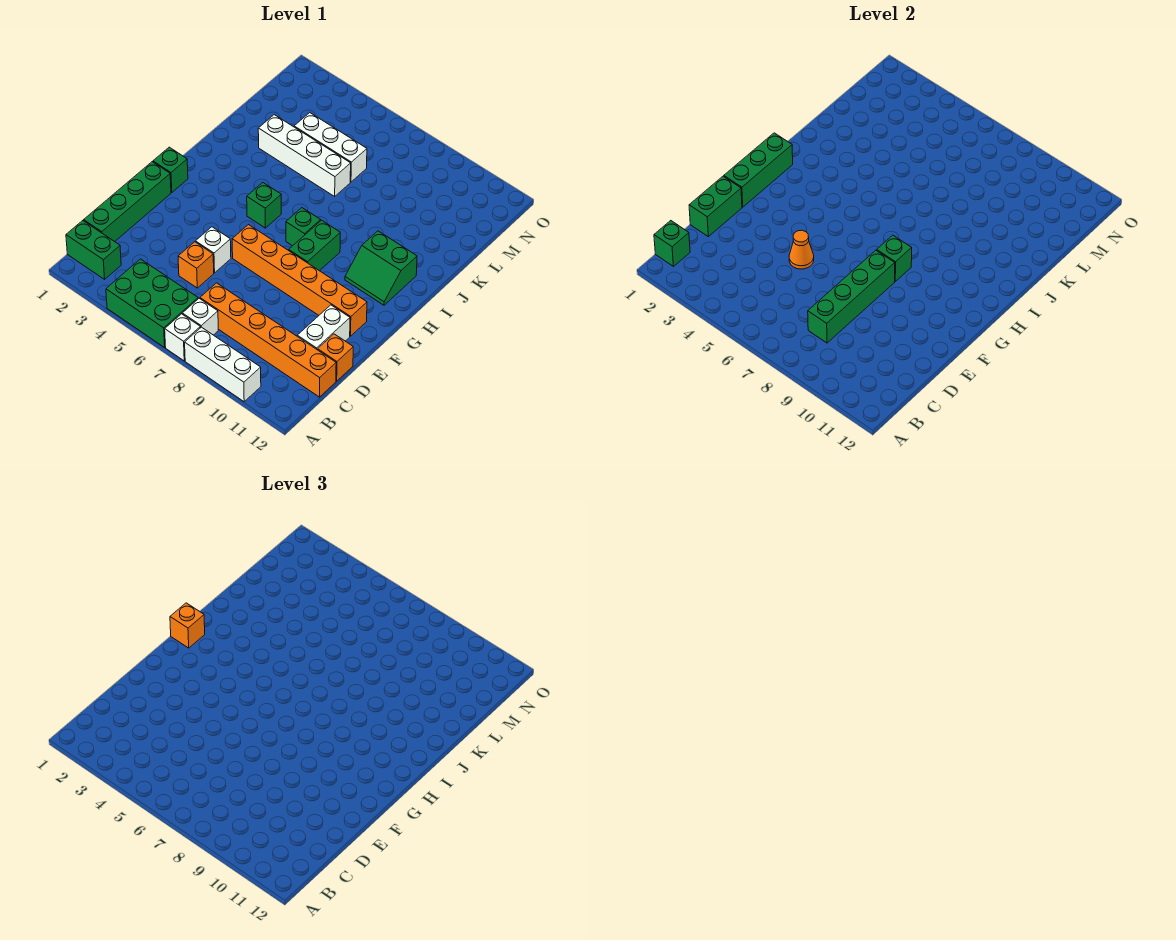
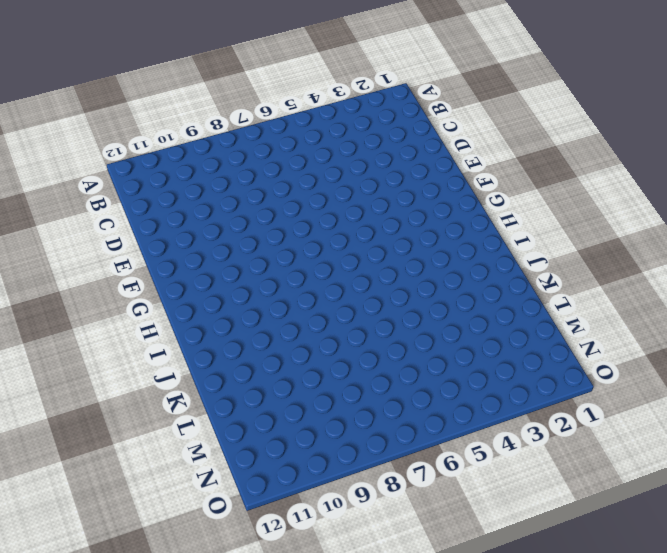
none -> green 2x3 brick [106,259,198,347]
none -> white 1x1 brick [165,314,200,361]
none -> white 1x3 brick [185,327,261,402]

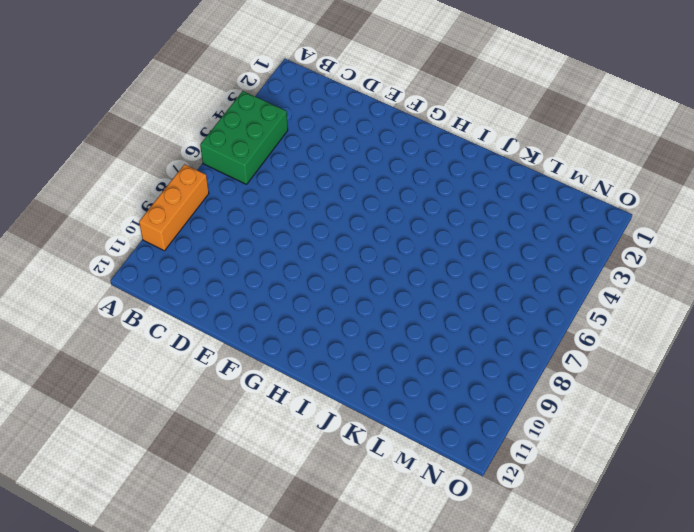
orange 1x3 brick [139,164,209,251] -> white 1x3 brick [185,327,261,402]
none -> white 1x1 brick [165,314,200,361]
none -> green 1x2 brick [66,221,121,279]
none -> white 1x1 brick [182,298,218,335]

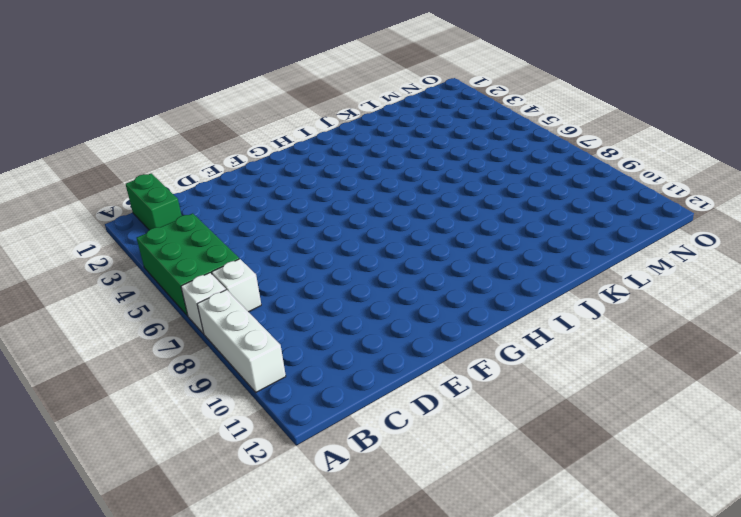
none -> green 1x4 brick [84,162,171,242]
none -> orange 1x6 brick [200,283,336,397]
none -> orange 1x1 brick [178,242,214,288]

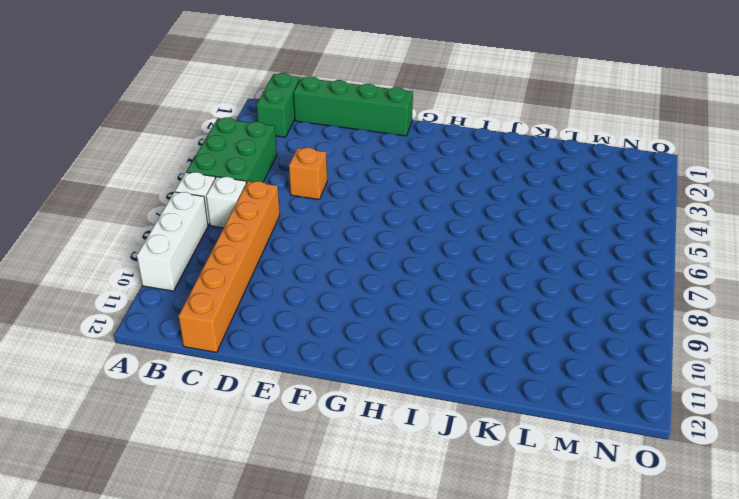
none -> white 1x2 brick [297,305,350,350]
none -> orange 1x1 brick [318,334,353,381]
none -> white 1x1 brick [196,227,231,273]

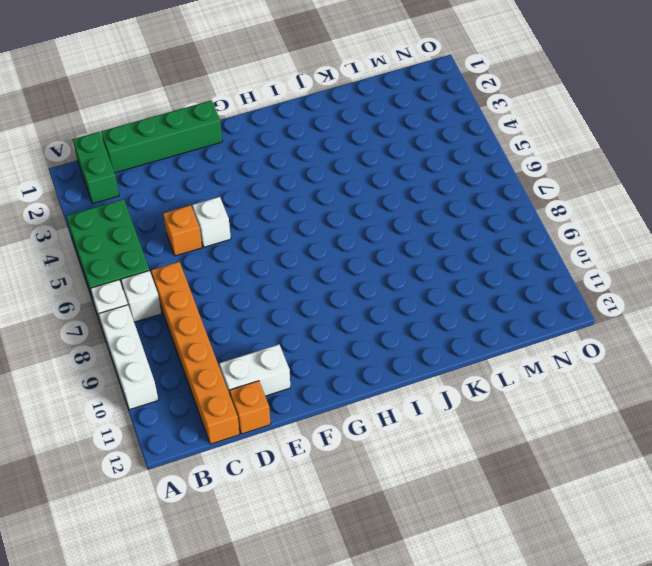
none -> orange 1x6 brick [232,225,367,336]
none -> green 1x1 brick [153,147,188,193]
none -> green 1x2 brick [289,220,340,271]

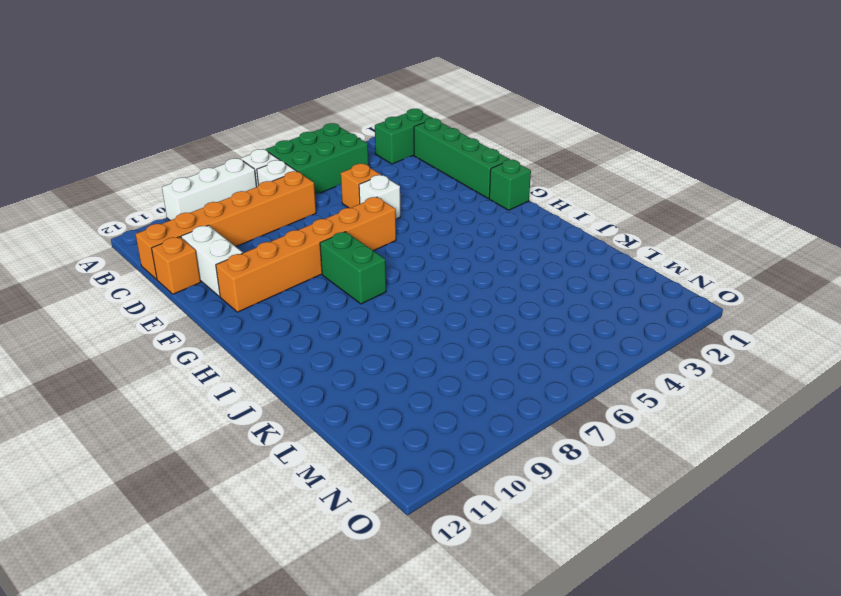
none -> green 1x1 brick [247,183,281,228]
none -> green 1x1 brick [286,208,321,246]
none -> green 2x2 slope [345,231,417,305]

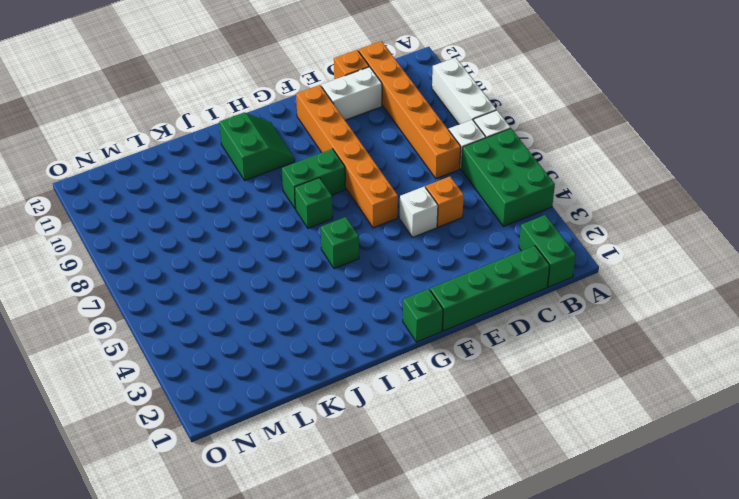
none -> white 1x4 brick [258,115,351,196]
none -> white 1x3 brick [294,113,367,182]
none -> green 1x1 brick [654,221,690,266]

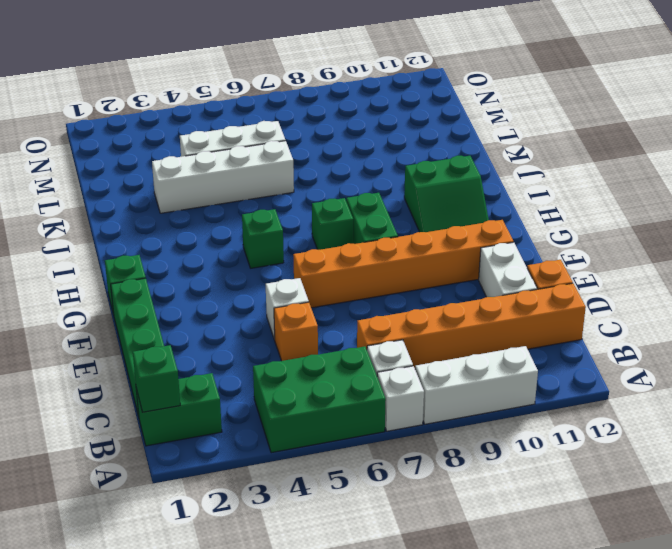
none -> green 1x4 brick [808,250,895,343]
none -> green 1x2 brick [689,176,742,236]
none -> orange 1x1 cone [789,230,814,269]

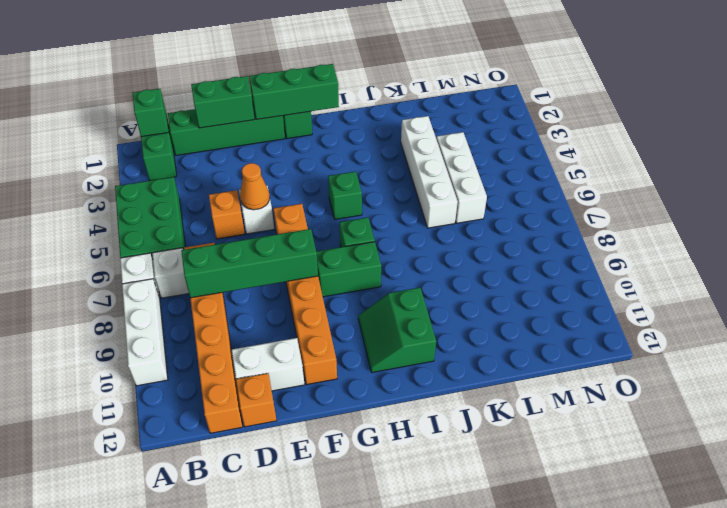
none -> green 1x1 brick [877,235,912,281]
none -> orange 1x1 brick [170,603,205,648]

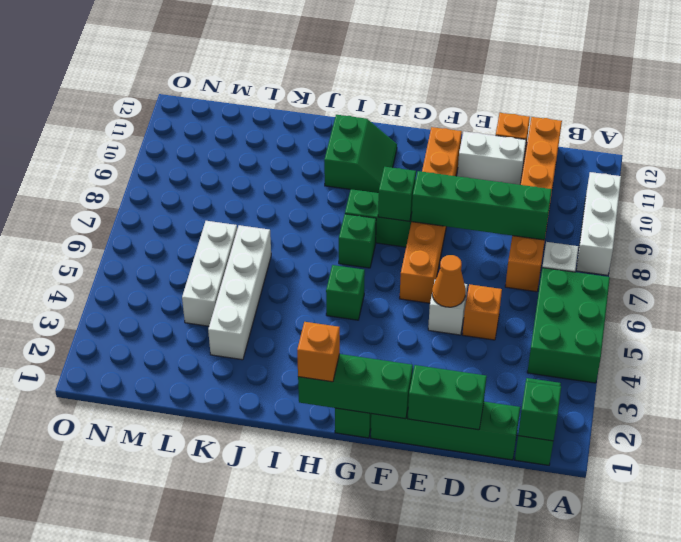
none -> white 1x1 brick [165,314,200,361]

